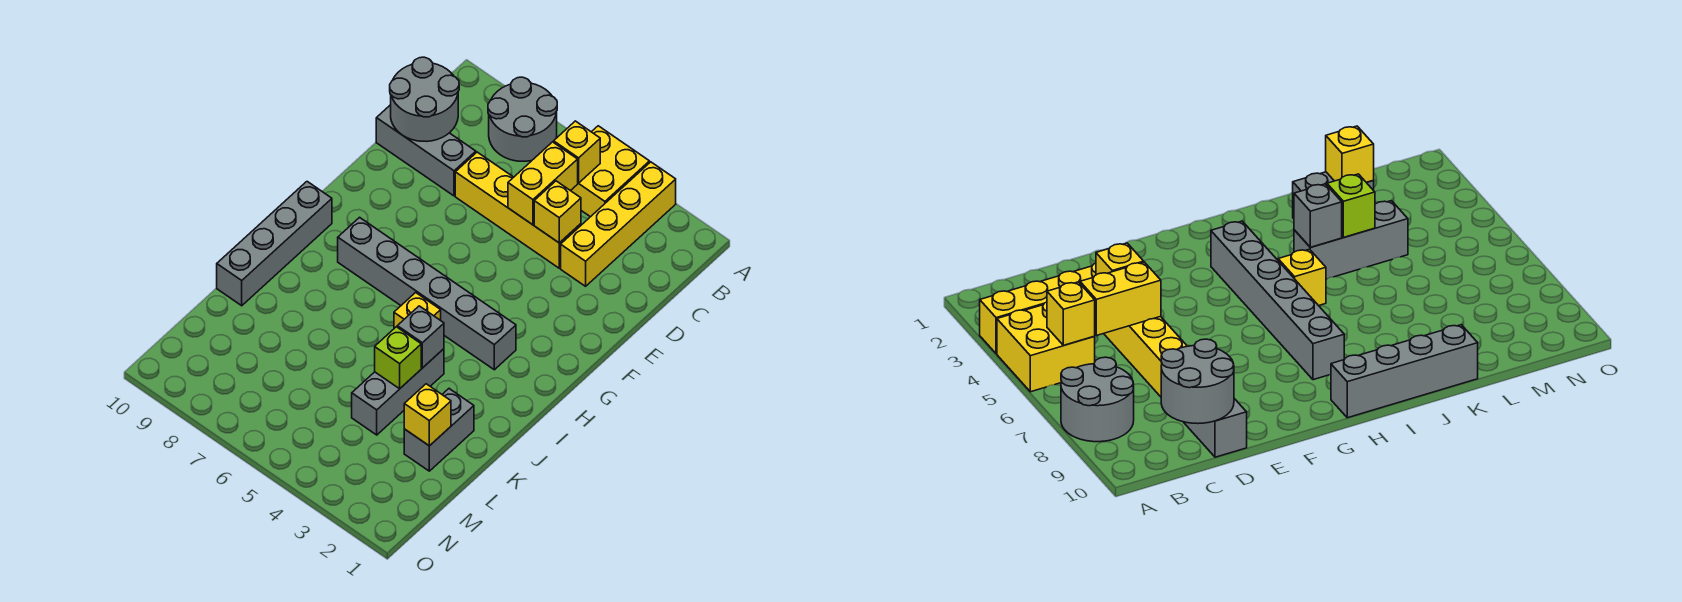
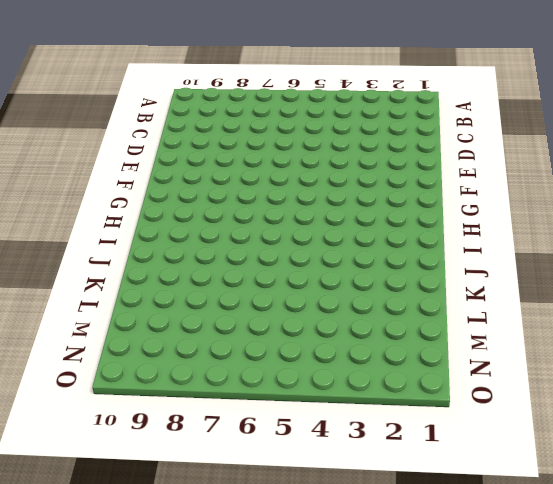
none -> yellow 1x4 brick [561,162,676,286]
none -> yellow 2x2 brick [571,126,650,217]
none -> grey 2x2 round brick [488,77,557,161]

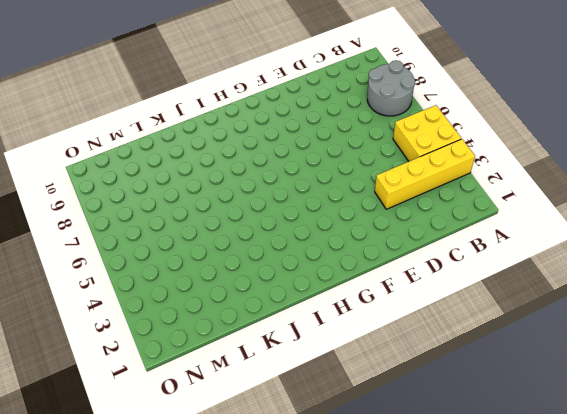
none -> yellow 1x4 brick [455,152,581,268]
none -> grey 1x3 brick [376,105,476,196]
none -> grey 1x6 brick [338,217,516,370]

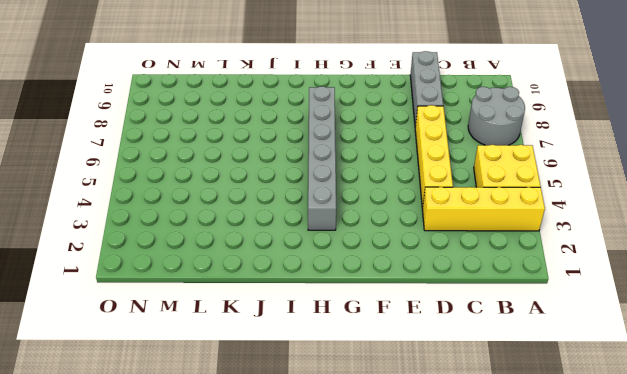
none -> grey 1x4 brick [217,182,332,306]
none -> yellow 1x1 brick [394,293,441,328]
none -> grey 1x3 brick [352,349,444,435]

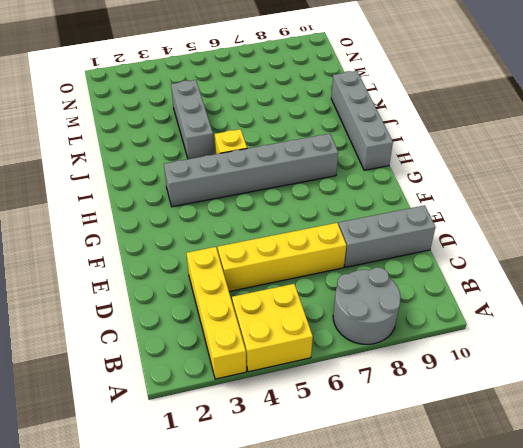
none -> grey 1x2 brick [404,389,474,471]
none -> yellow 1x1 brick [554,121,600,183]
none -> yellow 1x2 brick [508,142,578,225]

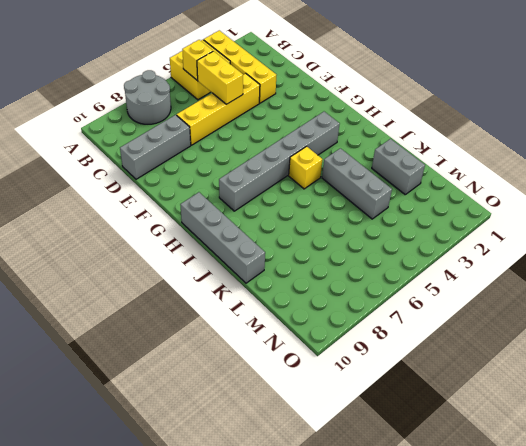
none -> grey 2x2 round brick [390,57,459,142]
none -> yellow 1x1 brick [534,181,581,243]
none -> grey 1x1 brick [397,306,444,368]

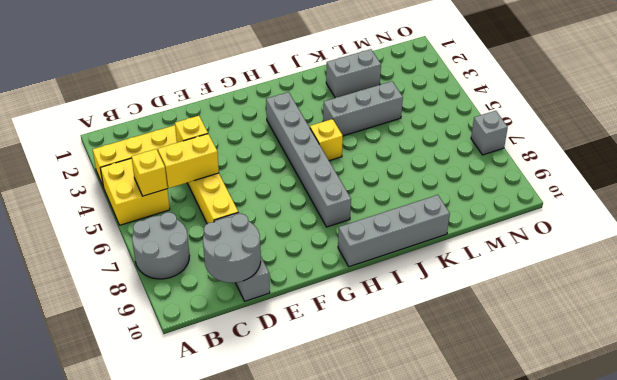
grey 1x1 brick [471,111,508,155] -> grey 1x1 brick moved to [397,306,444,368]
none -> lime 1x1 brick [375,327,421,389]
none -> yellow 1x1 brick [404,384,451,446]

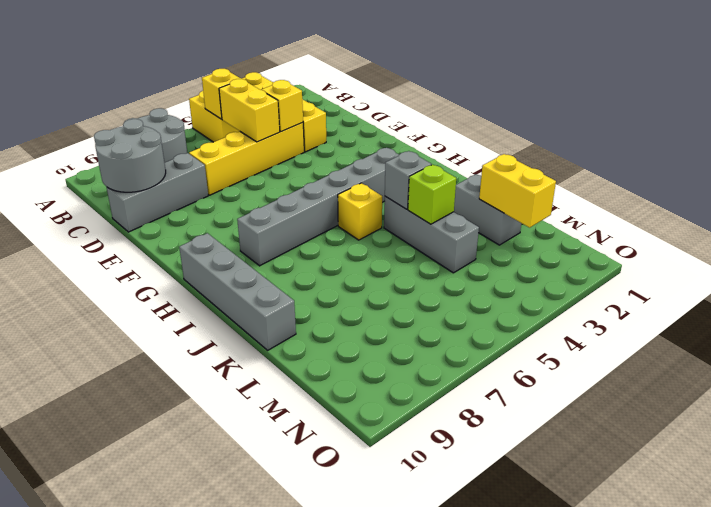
yellow 1x2 brick [479,154,556,228] -> yellow 1x1 brick [404,384,451,446]

